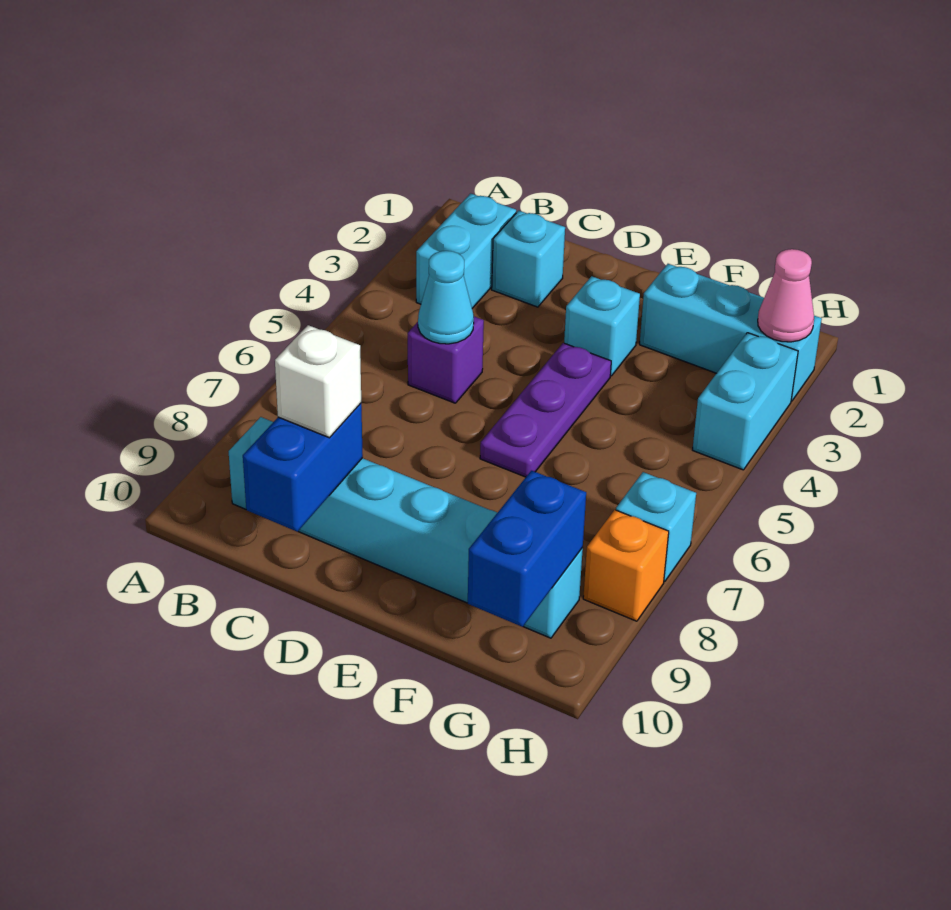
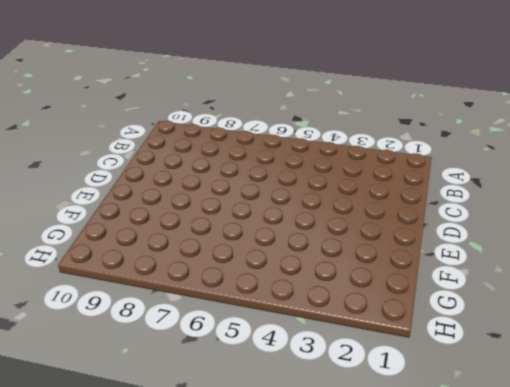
none -> cyan 1x2 brick [416,193,516,308]
none -> cyan 1x6 brick [229,417,583,638]
none -> cyan 1x1 brick [492,211,565,307]

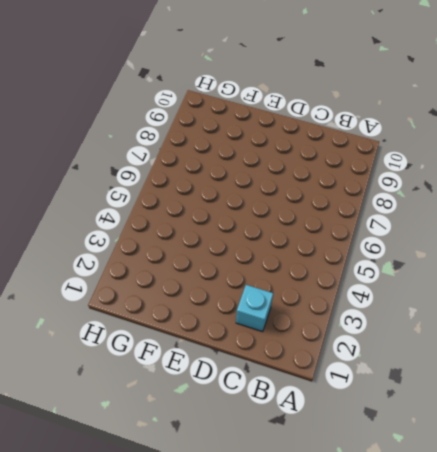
none -> cyan 1x2 brick [416,193,516,308]
none -> cyan 1x6 brick [229,417,583,638]
none -> purple 1x1 brick [408,317,484,403]

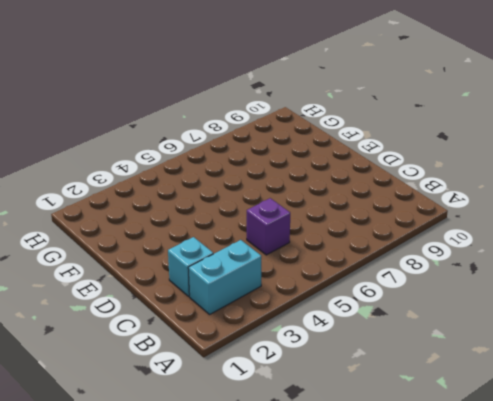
none -> cyan 1x6 brick [229,417,583,638]
none -> cyan 1x1 brick [564,276,640,376]
none -> purple 1x3 plate [480,343,611,477]

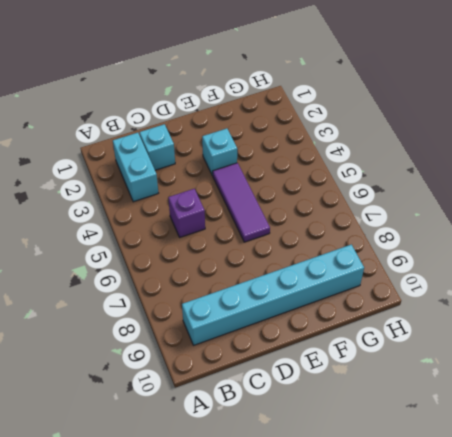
purple 1x3 tile [213,163,270,242] -> purple 1x3 plate [480,343,611,477]
none -> cyan 1x3 brick [640,264,822,401]
none -> cyan 1x2 brick [693,333,798,470]
none -> cyan 1x1 brick [616,472,696,582]

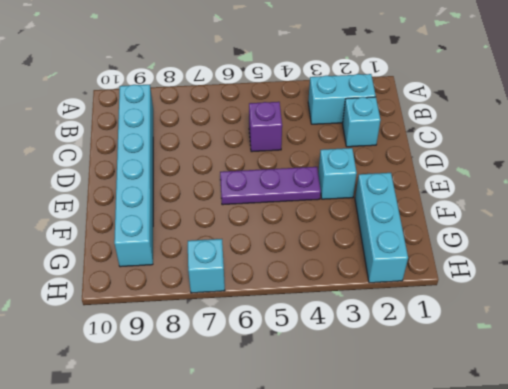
none -> cyan 1x2 brick [693,333,798,470]
none -> orange 1x1 brick [583,510,669,621]
none -> cyan 1x1 cone [418,251,474,344]

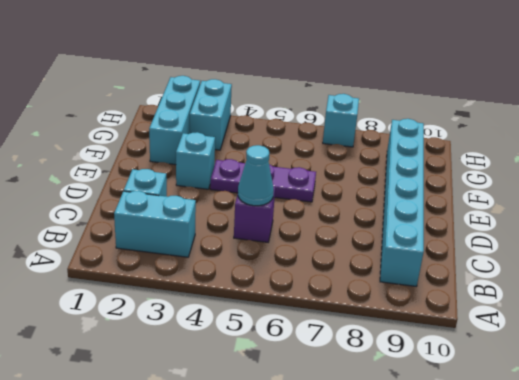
cyan 1x2 brick [190,79,232,150] -> cyan 1x2 brick turned to [693,333,798,470]
none -> orange 1x1 brick [583,510,669,621]
none -> blue 1x2 brick [243,403,363,532]
none -> blue 1x2 brick [468,471,586,627]

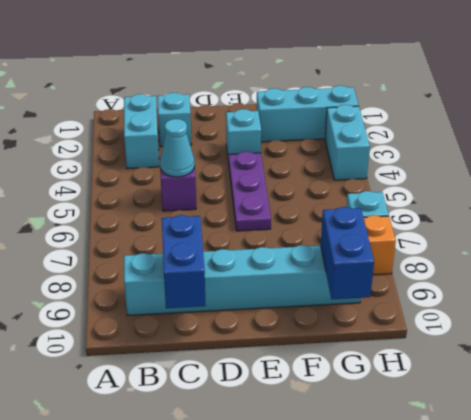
none -> pink 1x1 cone [758,249,814,342]
none -> white 1x1 brick [275,325,361,438]

